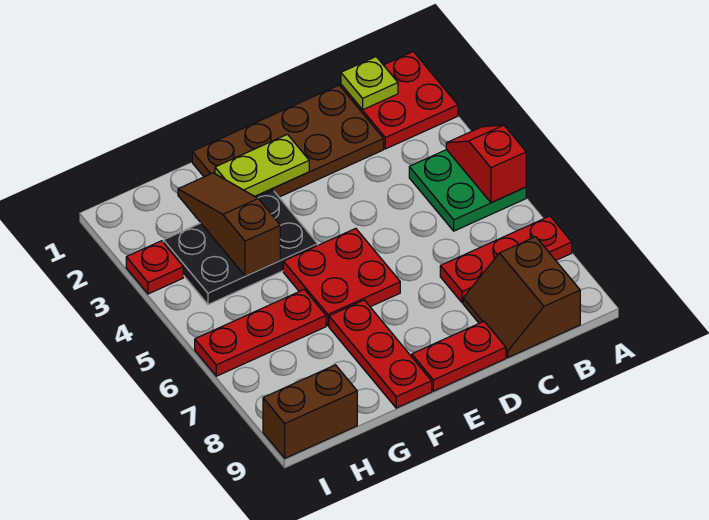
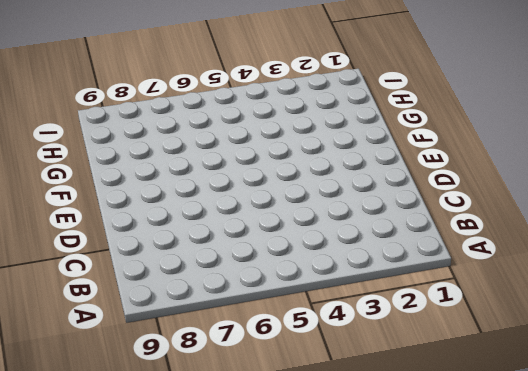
none -> red 2x2 plate [341,52,458,149]
none -> green 2x2 plate [409,150,526,231]
none -> red 1x3 plate [440,216,572,303]

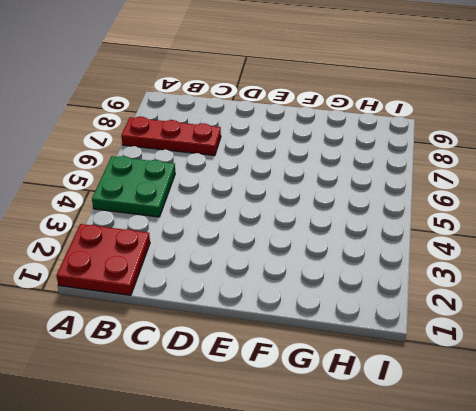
none -> brown 2x2 slope [463,237,580,357]
none -> brown 2x4 plate [192,85,384,197]
none -> red 1x2 plate [412,321,506,391]

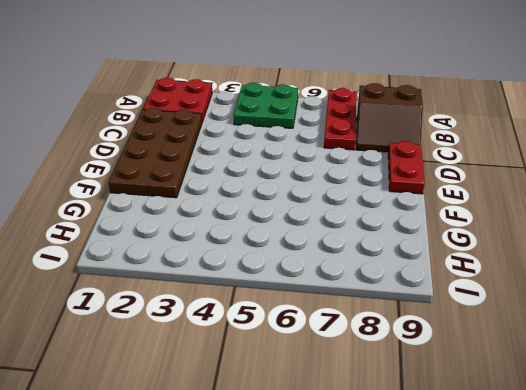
none -> red 2x2 plate [283,228,400,326]
none -> black 2x3 plate [163,191,318,305]
none -> red 1x3 plate [329,300,432,408]

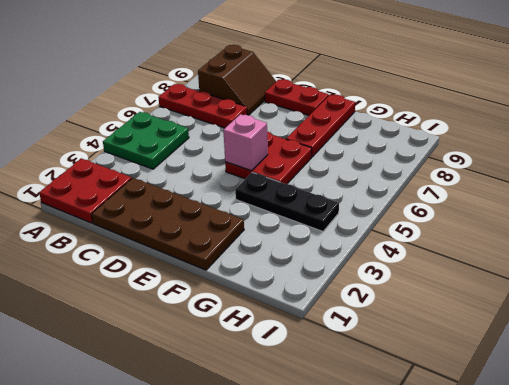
pink 1x1 brick [223,114,268,171] -> none
black 1x3 plate [235,173,339,231] -> black 2x3 plate [163,191,318,305]
none -> red 1x3 plate [195,290,326,376]
none -> brown 1x2 brick [263,365,357,458]
none -> red 1x1 plate [126,241,183,294]

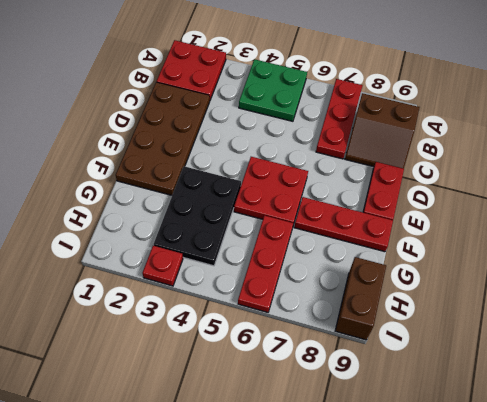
none -> red 1x2 slope [446,125,526,203]
none -> lime 1x1 plate [341,57,398,110]
none -> lime 1x2 plate [215,134,309,196]

